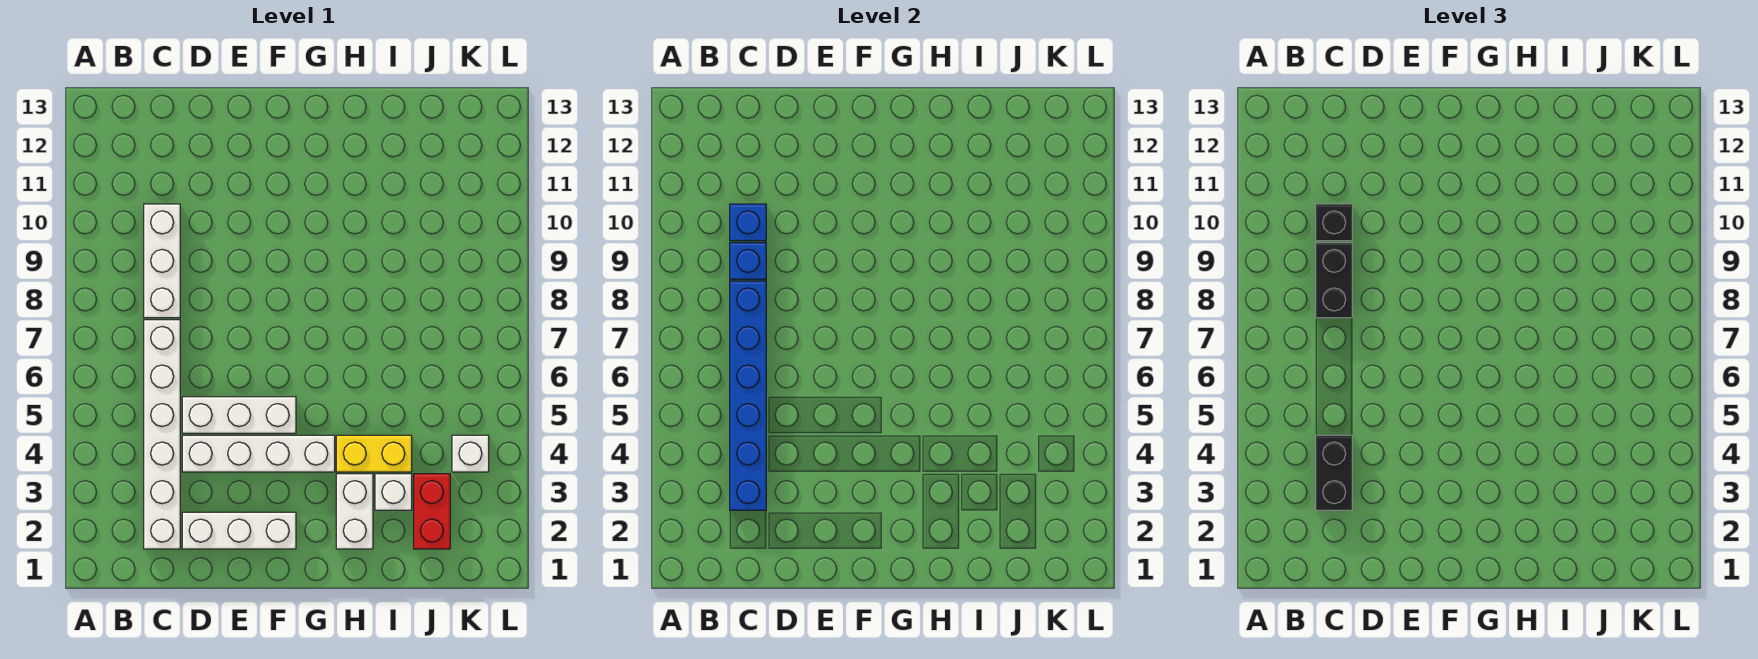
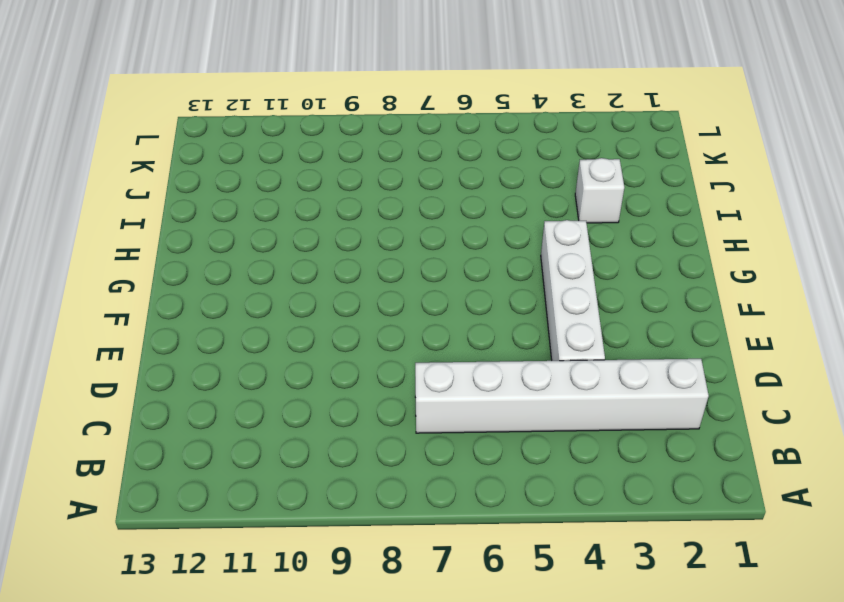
none -> white 1x3 brick [144,204,180,318]
none -> white 1x3 brick [182,512,296,549]
none -> white 1x3 brick [182,397,296,433]

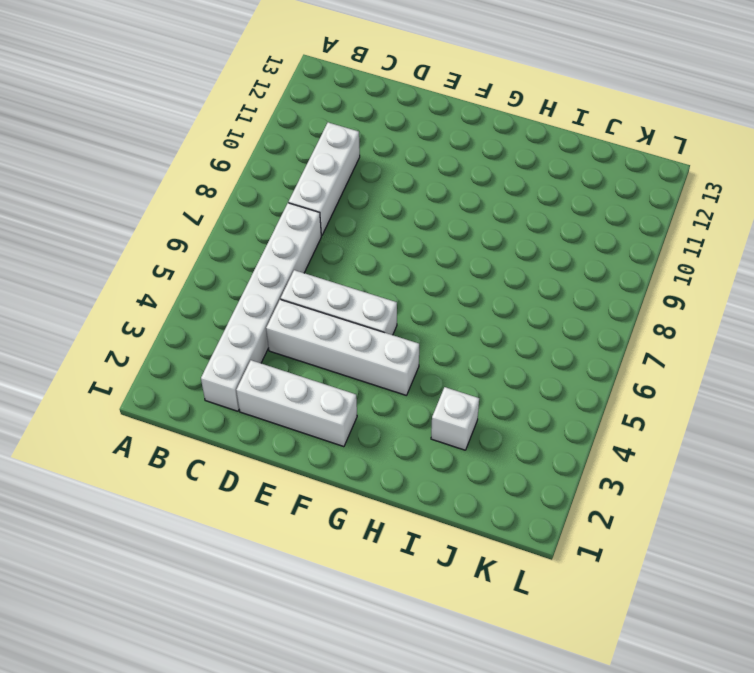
none -> white 1x2 brick [336,474,373,549]
none -> yellow 1x2 brick [336,435,412,472]
none -> red 1x2 brick [414,474,450,549]

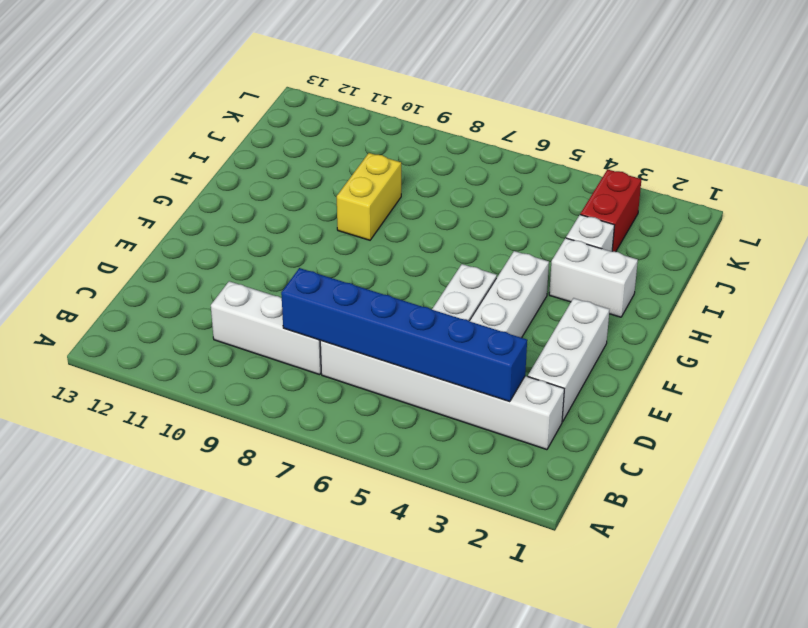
yellow 1x2 brick [337,153,401,240] -> yellow 1x2 brick moved to [336,435,412,472]
red 1x2 brick [580,169,641,252] -> red 1x2 brick turned to [414,474,450,549]
none -> white 1x1 brick [452,435,489,472]
none -> blue 1x1 brick [730,243,766,279]
none -> blue 1x1 brick [730,204,766,241]

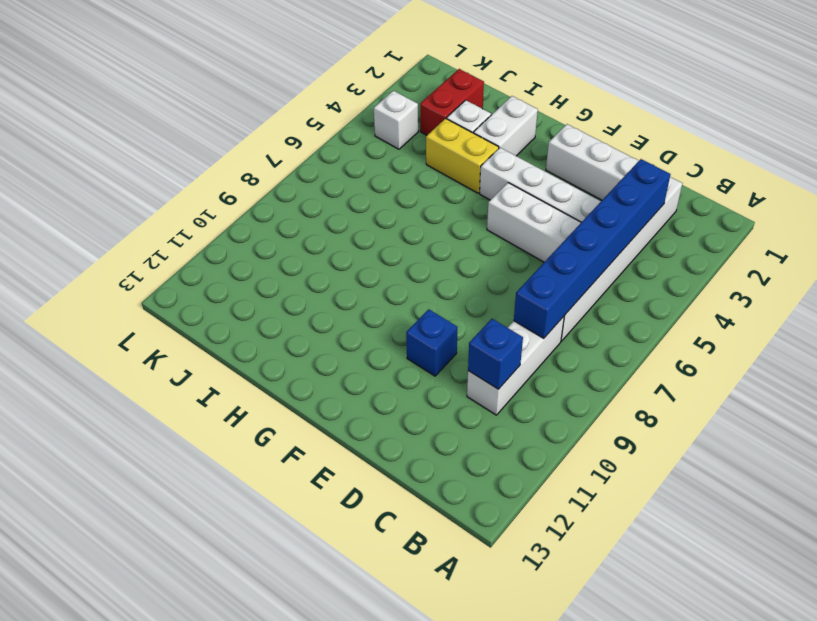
blue 1x1 brick [406,309,458,376] -> blue 1x1 brick moved to [730,243,766,279]
none -> black 1x2 brick [1316,435,1352,510]
none -> black 1x2 brick [1316,243,1352,318]
none -> black 1x1 brick [1316,204,1352,241]

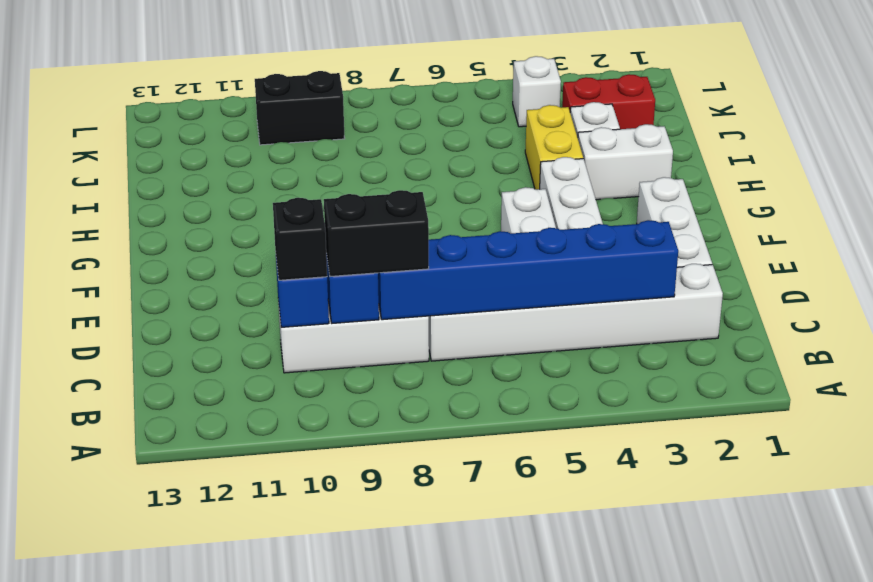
black 1x2 brick [255,71,345,145] -> black 1x2 brick moved to [1316,435,1352,510]

